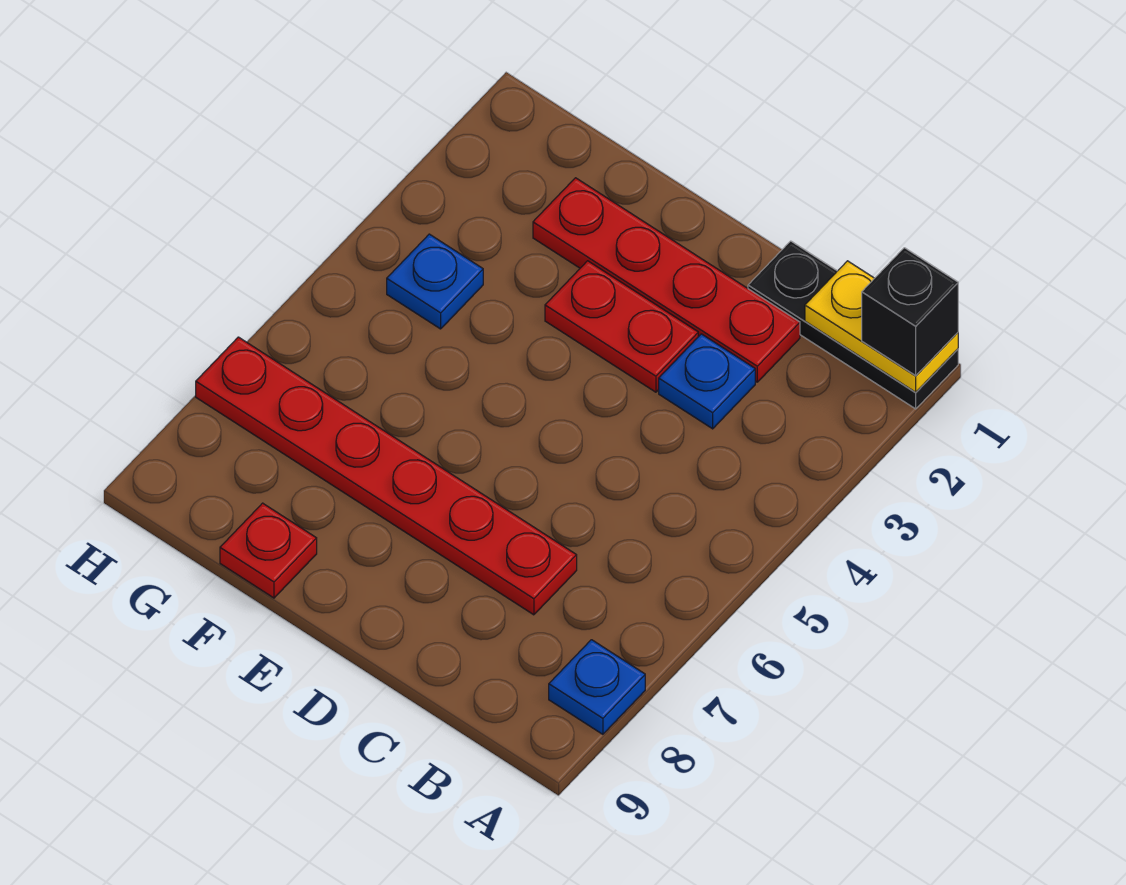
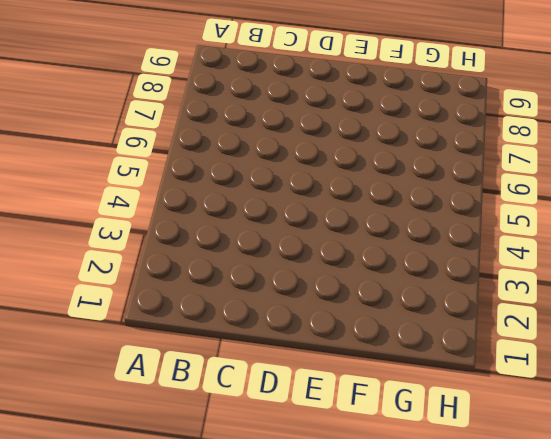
none -> black 1x3 plate [748,241,958,409]
none -> blue 1x1 plate [549,640,645,734]

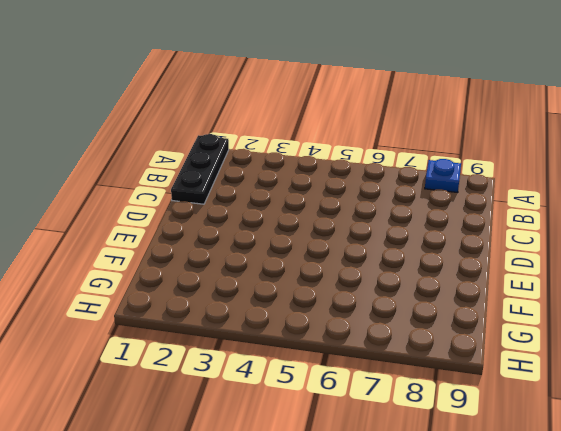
none -> red 1x4 plate [533,178,800,382]
none -> blue 1x1 plate [659,334,755,429]

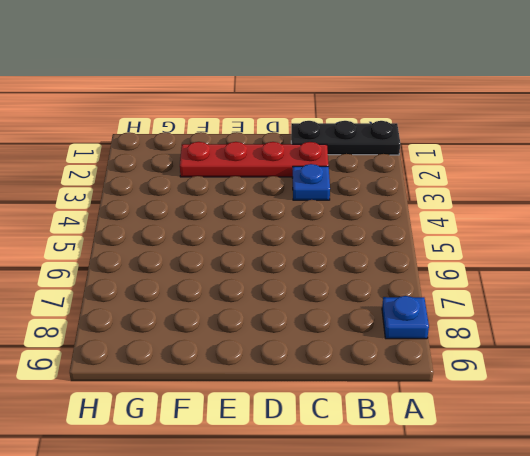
none -> red 1x6 plate [196,337,577,615]
none -> red 1x2 plate [545,261,698,392]

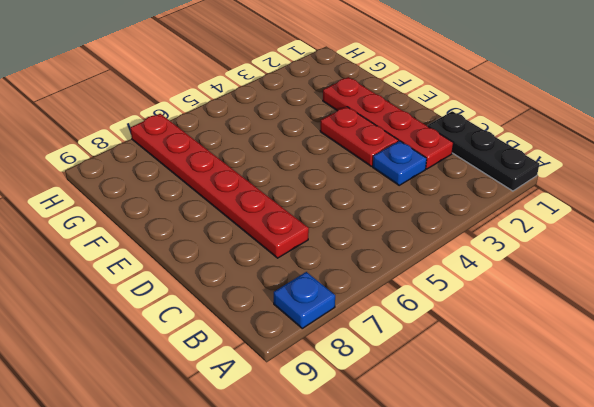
none -> red 1x1 plate [220,503,317,598]
none -> blue 1x1 plate [387,234,483,329]

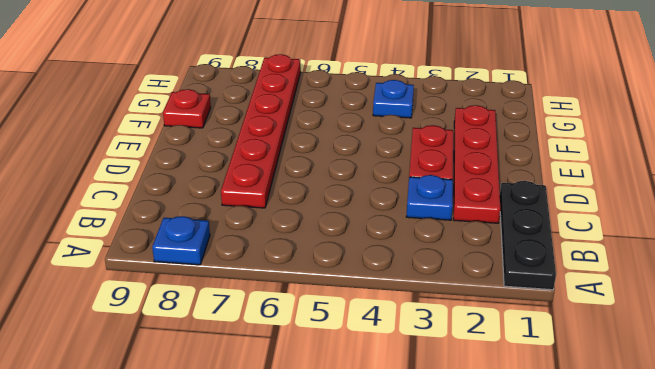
none -> yellow 1x2 plate [805,261,958,392]
none -> black 1x1 brick [862,248,958,376]

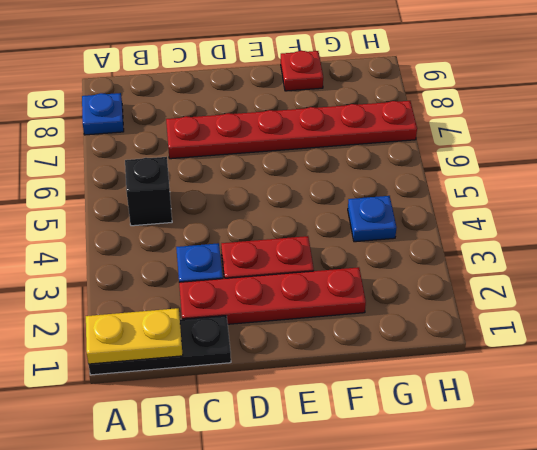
black 1x1 brick [125,157,172,226] -> black 1x1 brick moved to [862,248,958,376]

